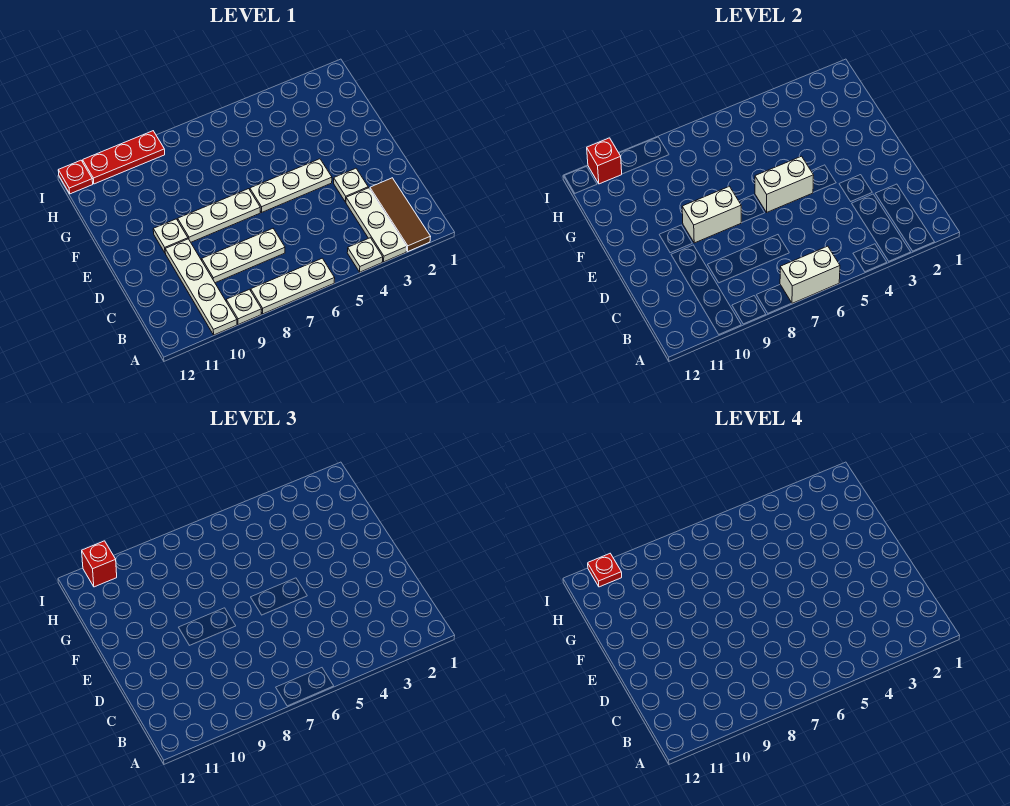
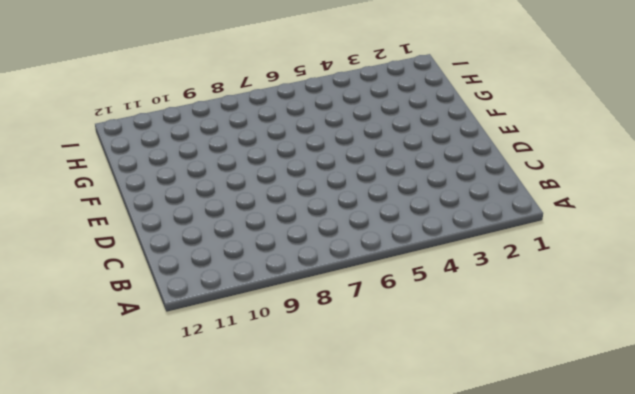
none -> brown 1x3 tile [370,178,431,252]
none -> white 1x3 plate [346,188,407,262]
none -> white 1x1 plate [347,238,383,272]

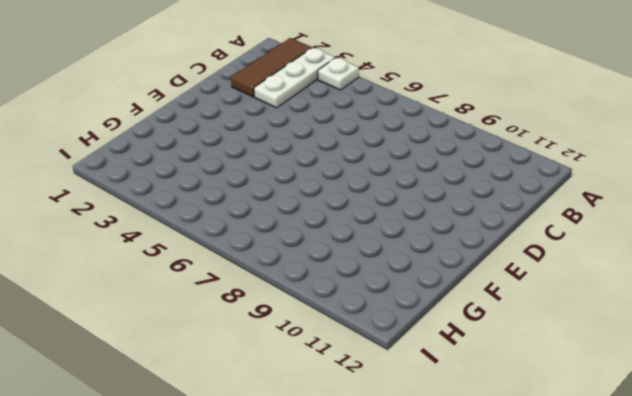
none -> white 1x3 plate [251,258,335,314]
none -> white 1x1 plate [226,289,262,325]
none -> white 1x4 plate [165,239,237,335]

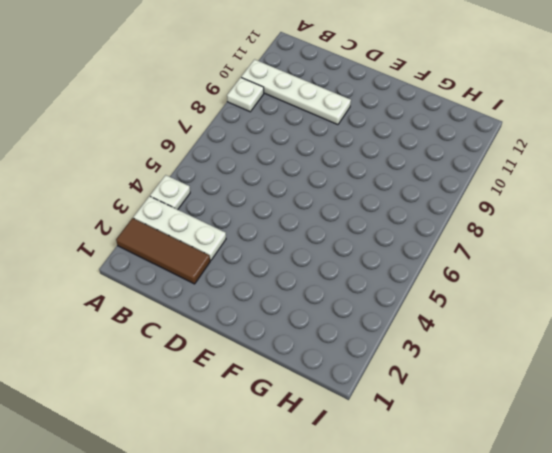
none -> white 1x3 plate [251,258,335,314]
none -> white 1x3 plate [202,229,285,283]
none -> white 1x1 plate [334,168,368,202]

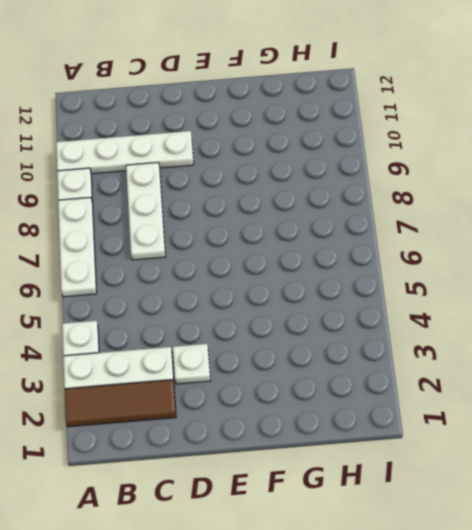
none -> white 1x3 plate [250,159,332,212]
none -> white 1x3 plate [178,189,260,242]
none -> white 1x1 plate [153,219,188,253]

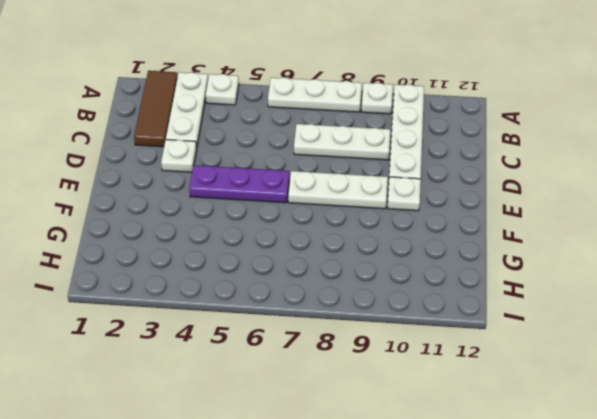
purple 1x3 plate [189,165,289,203] -> white 1x3 plate [250,159,332,212]
none -> red 1x3 plate [83,131,165,184]
none -> red 1x1 plate [58,160,93,194]
none -> white 1x2 brick [780,246,840,303]

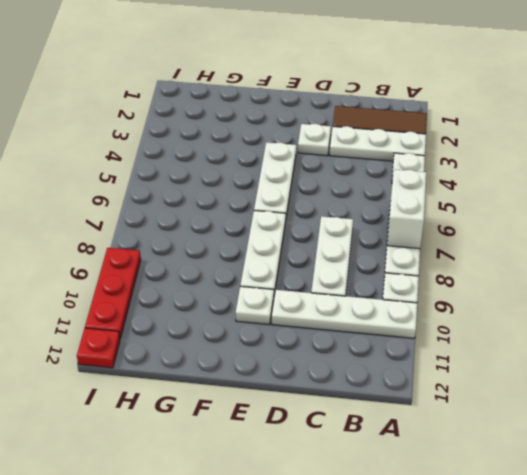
none -> white 1x2 brick [755,156,814,212]
none -> white 1x2 brick [682,186,741,243]
none -> red 1x1 brick [587,138,622,184]

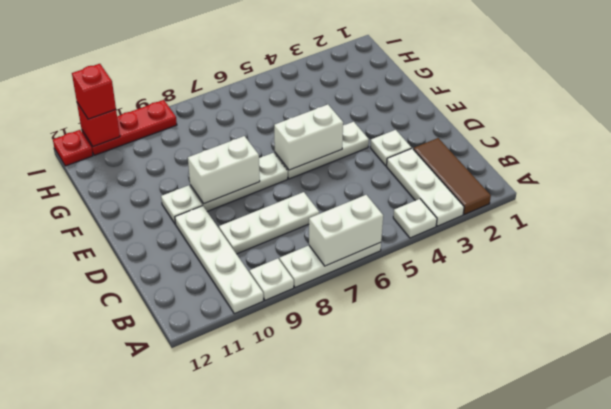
none -> red 1x1 plate [588,554,622,587]

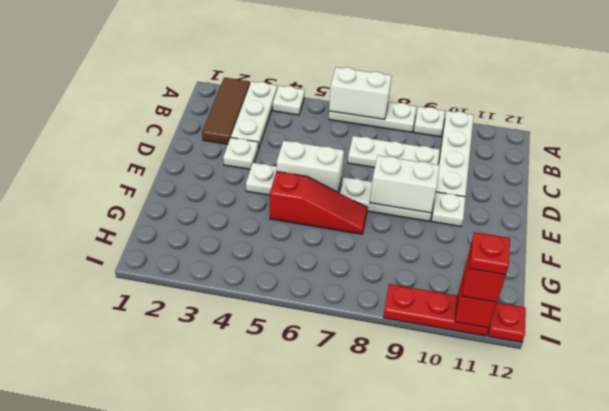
red 1x3 slope [270,171,367,234] -> none

